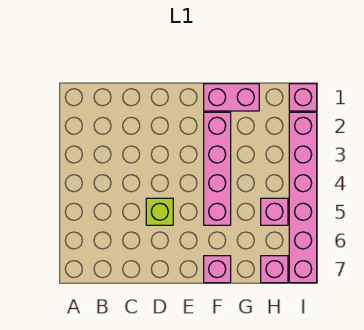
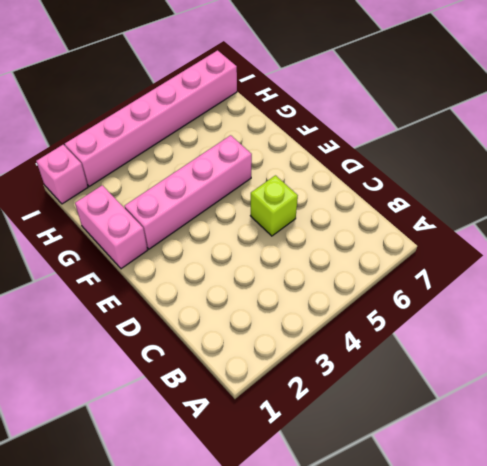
none -> pink 1x1 brick [204,256,231,283]
none -> pink 1x1 brick [261,198,288,225]

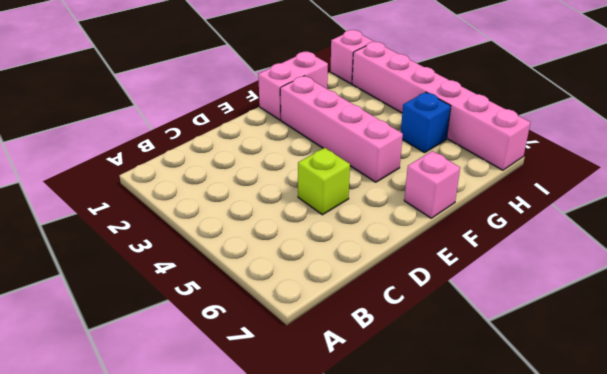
blue 1x1 brick [401,92,451,153] -> pink 1x1 brick [261,198,288,225]
none -> pink 1x1 brick [261,256,288,283]

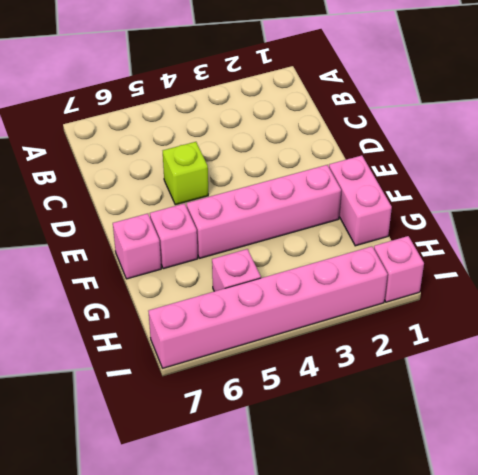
pink 1x1 brick [150,204,198,269] -> pink 1x1 brick moved to [261,256,288,283]

